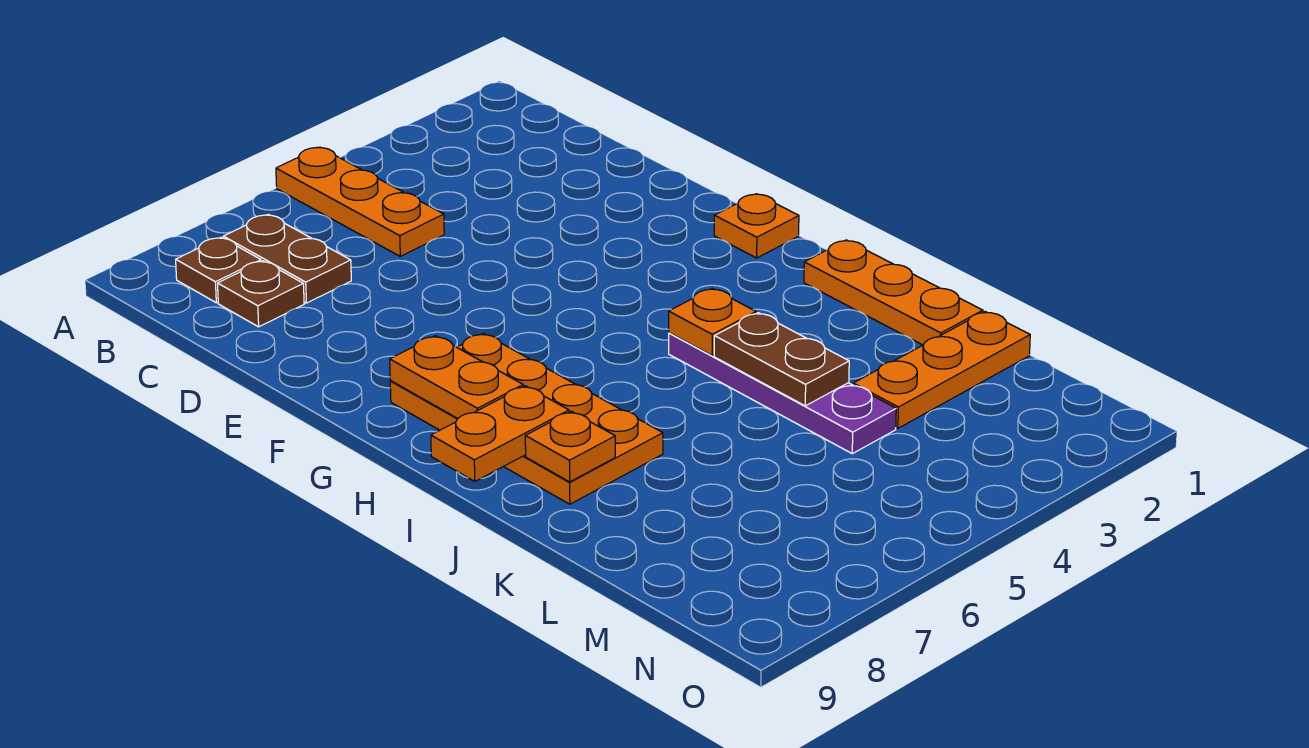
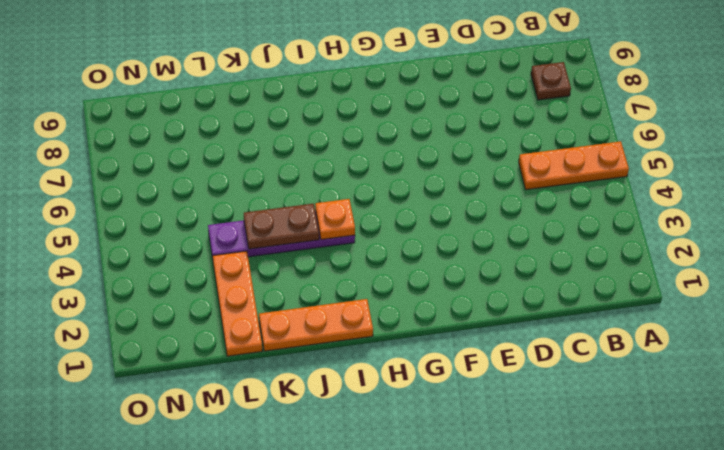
none -> brown 1x2 plate [223,215,351,303]
none -> brown 1x1 plate [218,261,304,327]
none -> orange 1x1 plate [714,194,799,258]

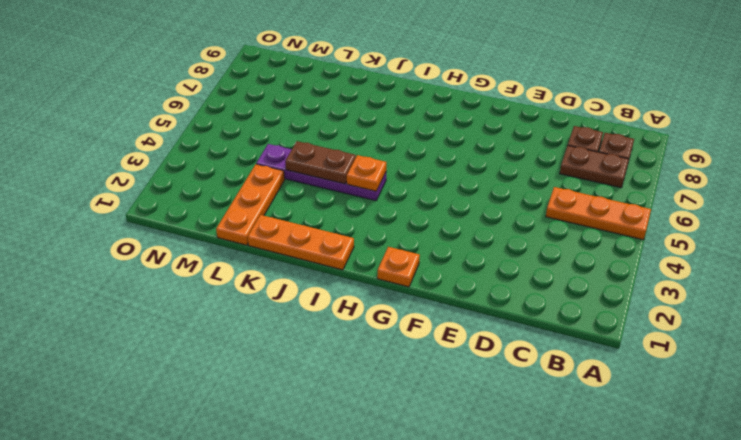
none -> orange 2x4 plate [390,334,663,504]
none -> orange 1x2 plate [390,336,523,418]
none -> orange 1x2 plate [431,386,569,481]

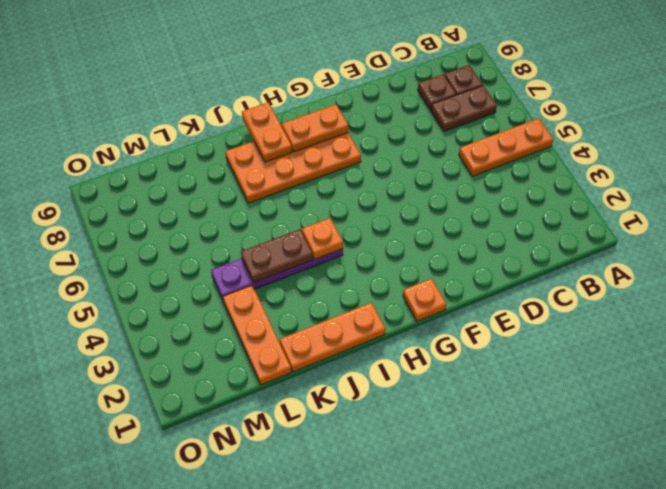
none -> orange 1x1 plate [525,411,615,482]

